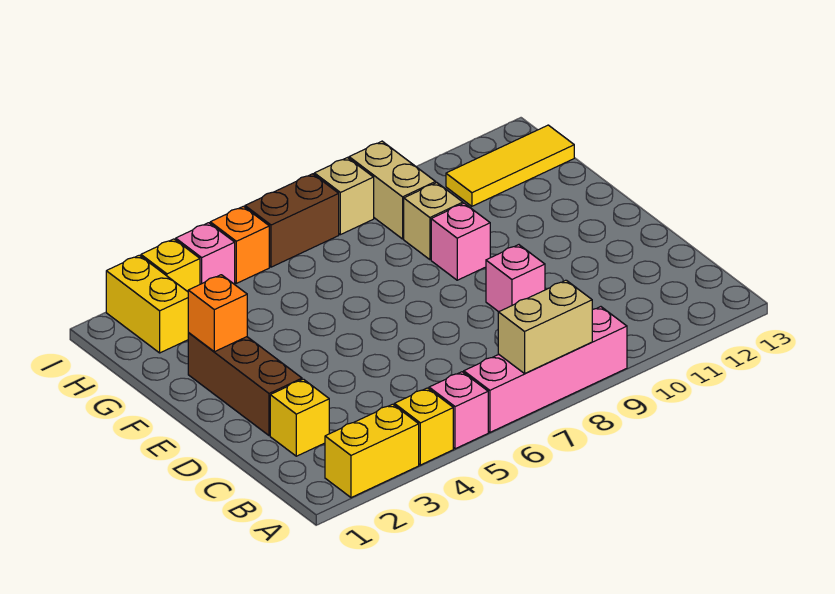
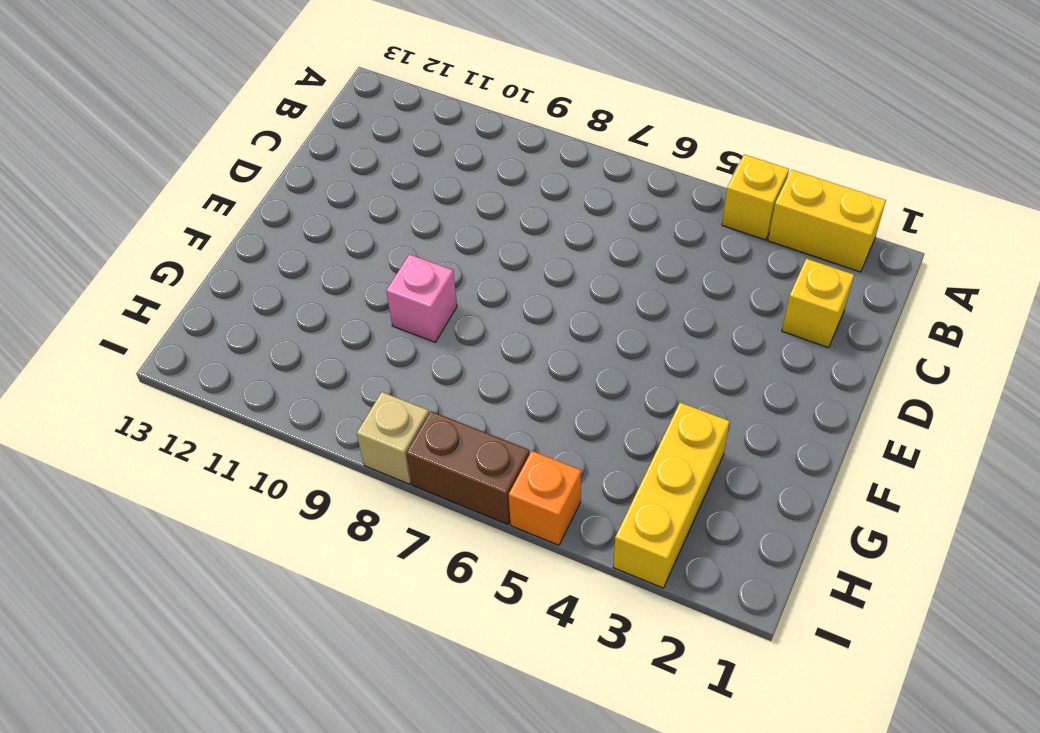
yellow 1x3 brick [613,403,730,588] -> yellow 1x1 brick [141,239,200,292]
none -> pink 1x1 brick [429,372,488,449]
none -> pink 1x4 brick [464,307,627,432]
none -> brown 1x3 brick [188,333,302,436]

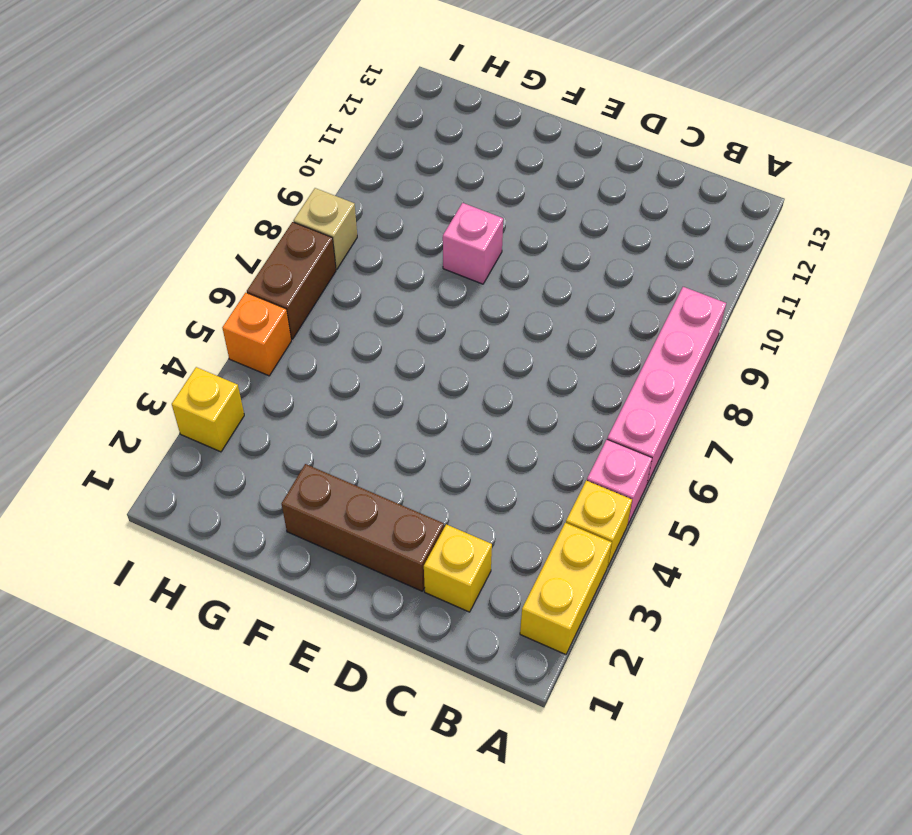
none -> pink 1x1 brick [486,245,545,312]
none -> tan 1x1 brick [404,183,463,260]
none -> yellow 1x2 brick [106,255,189,353]

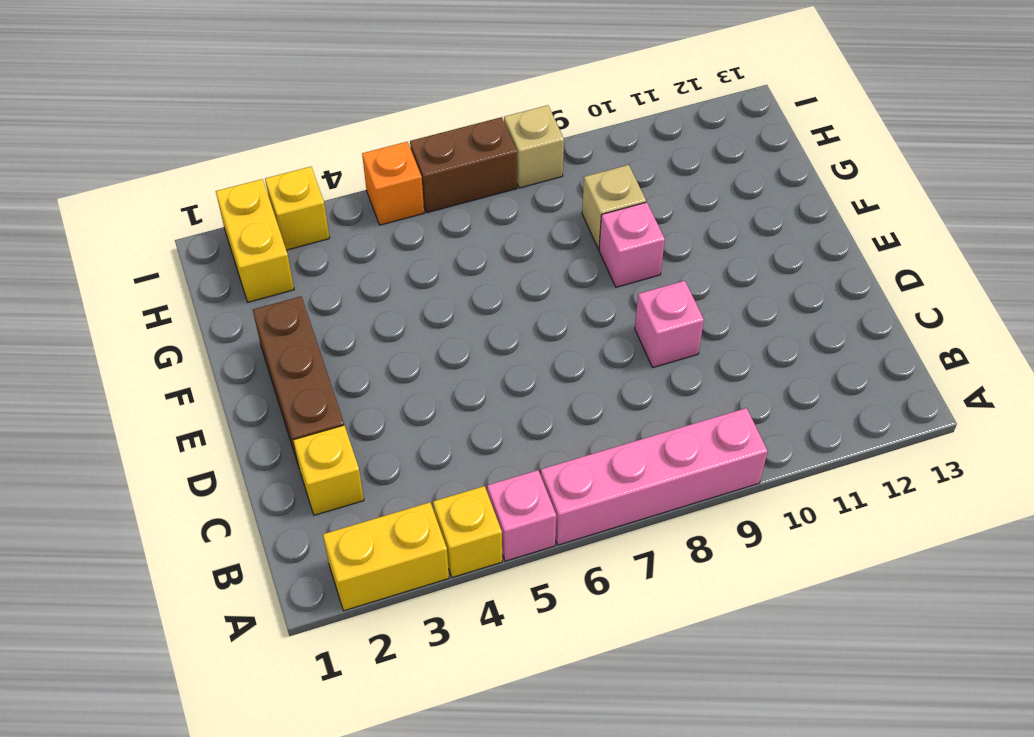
none -> tan 1x2 brick [349,141,436,239]
none -> yellow 1x3 tile [446,125,574,206]
none -> pink 1x1 brick [176,223,235,284]

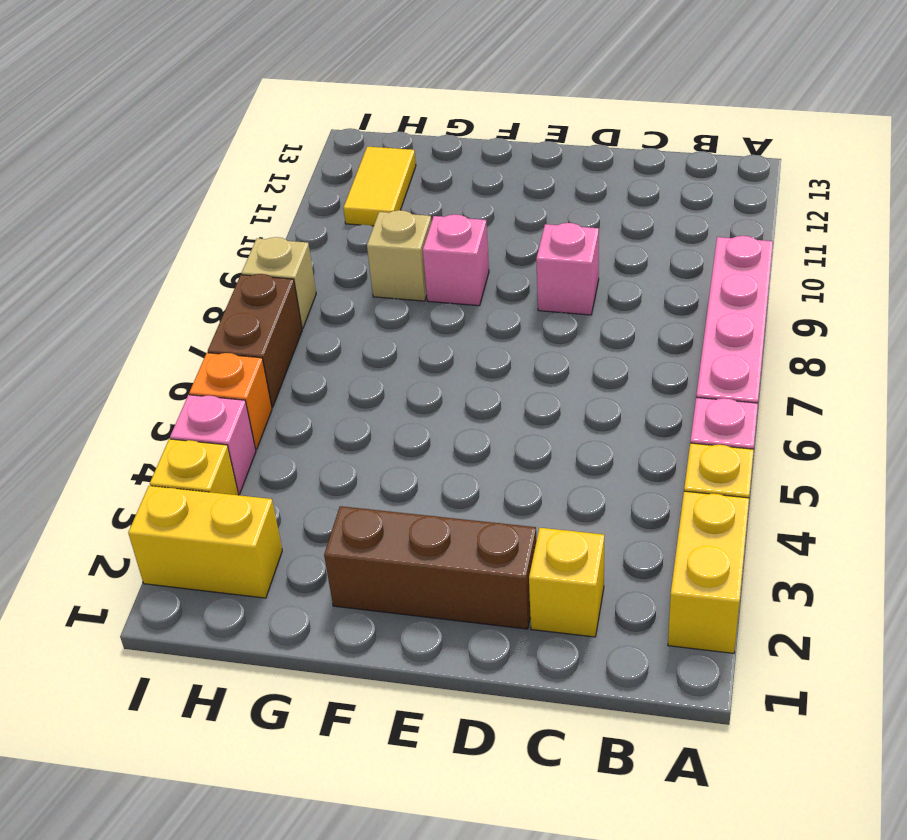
yellow 1x2 tile [344,147,416,226] -> yellow 1x3 tile [446,125,574,206]
none -> tan 1x2 brick [349,141,436,239]
none -> tan 1x2 brick [498,280,592,373]
none -> orange 1x1 brick [188,275,247,352]

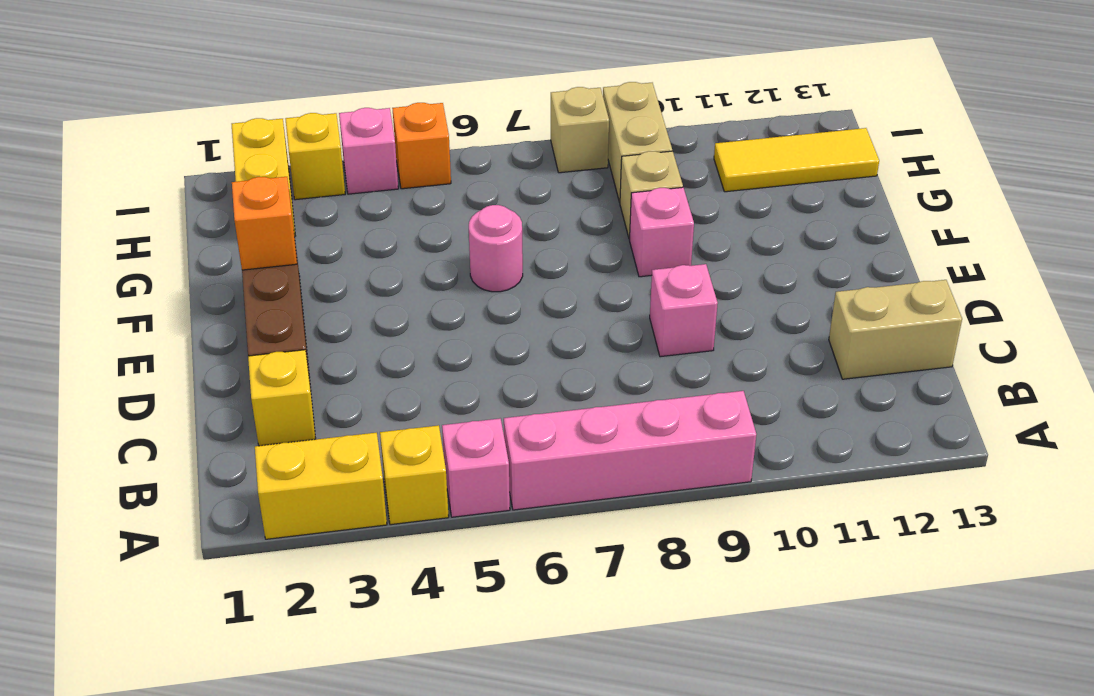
tan 1x2 brick [829,280,962,379] -> tan 1x2 brick moved to [498,280,592,373]
pink 1x1 round brick [469,205,523,292] -> none
none -> brown 1x2 brick [245,174,339,267]

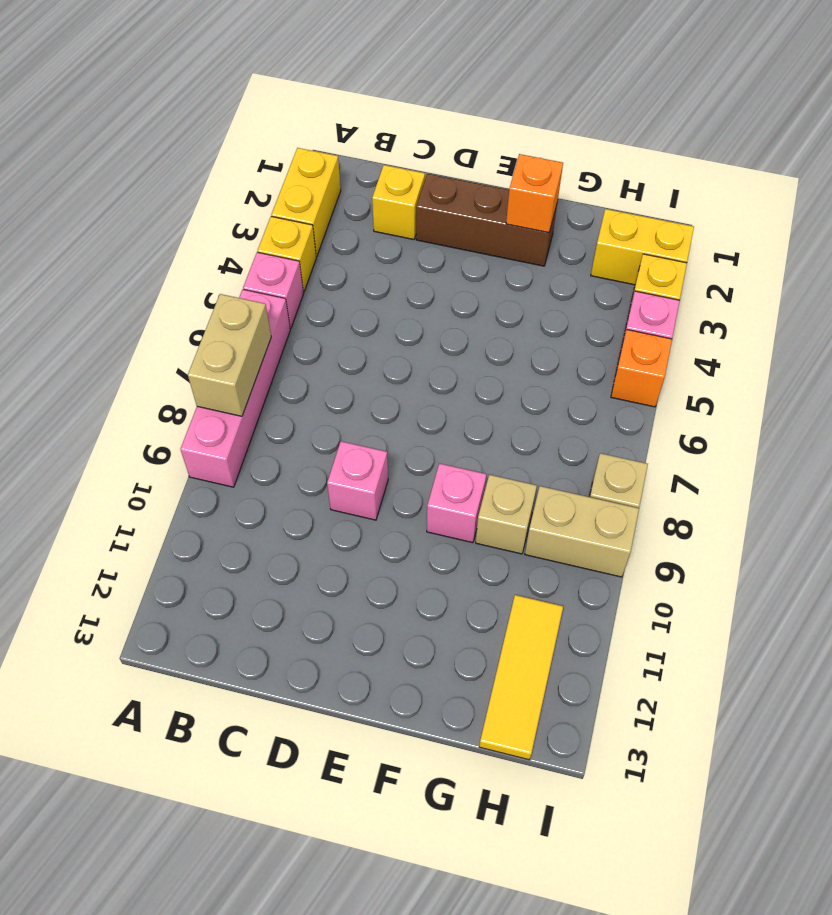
none -> brown 1x2 brick [245,174,339,267]

